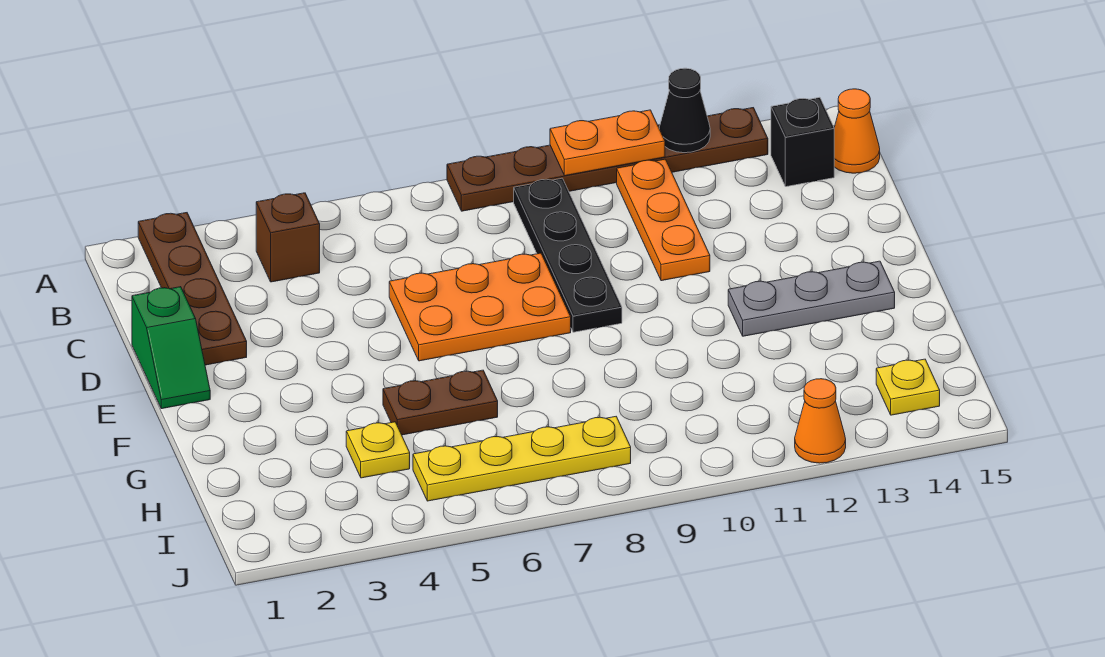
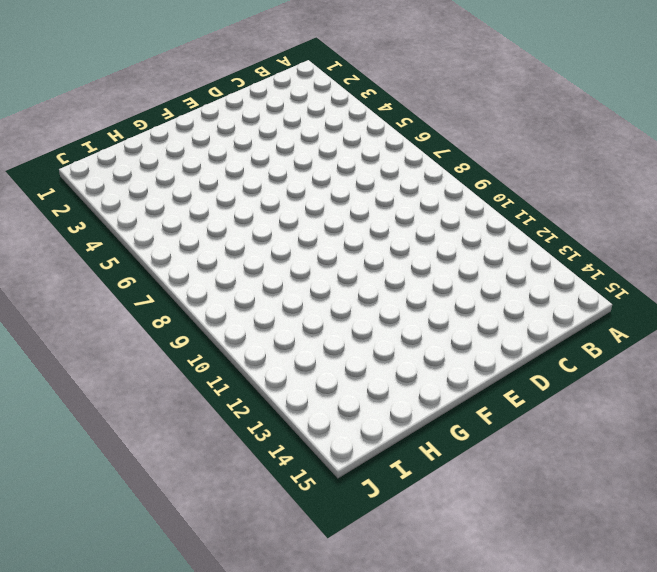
none -> brown 1x4 plate [138,213,247,365]
none -> brown 1x6 plate [447,108,768,211]
none -> brown 1x1 brick [256,193,320,282]

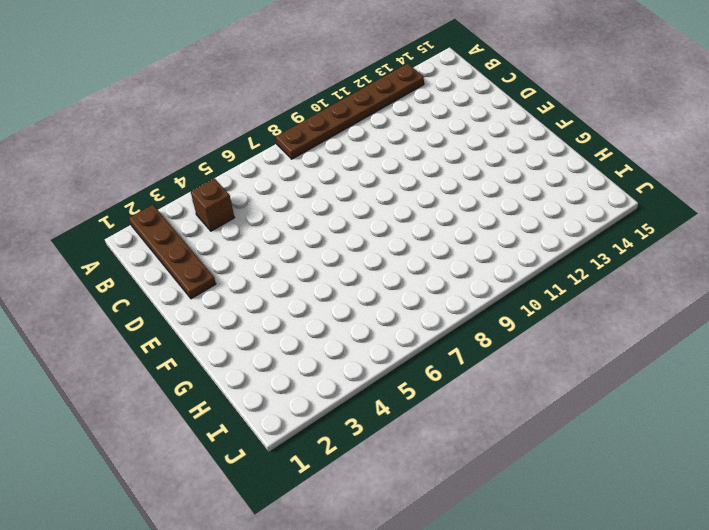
none -> black 1x4 plate [514,178,622,332]
none -> orange 1x3 plate [617,159,710,281]
none -> black 1x1 brick [771,97,834,187]

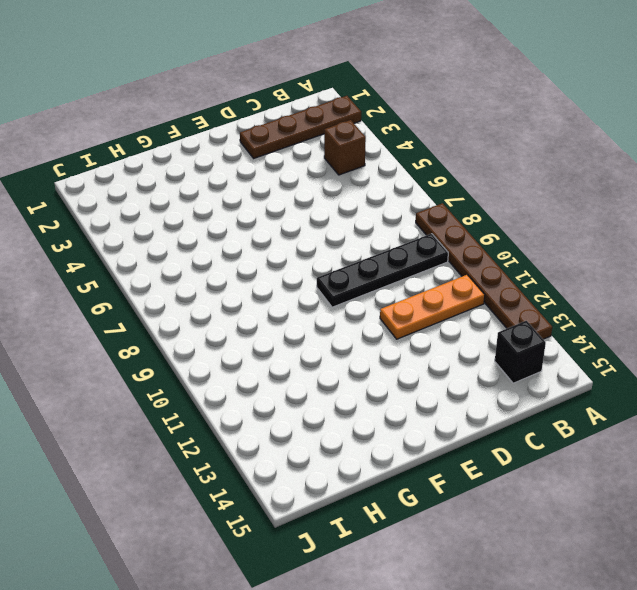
none -> orange 1x1 cone [834,89,880,173]
none -> green 1x2 slope [132,287,210,409]
none -> orange 2x3 plate [389,253,571,361]

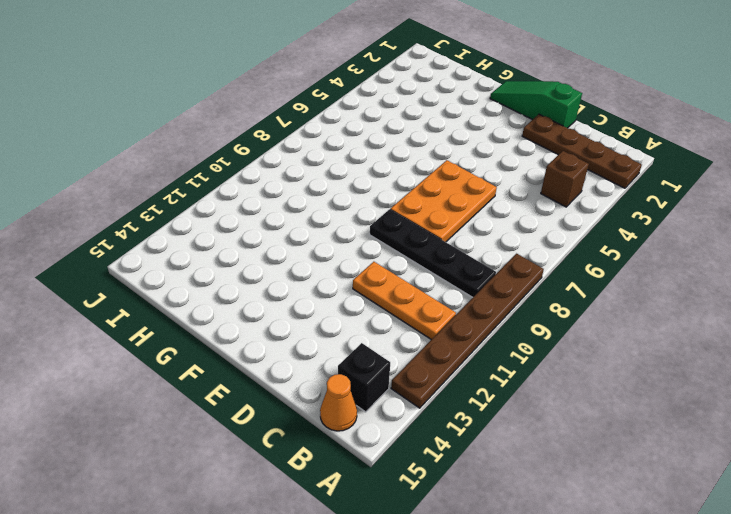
green 1x3 slope [490,81,582,128] -> green 1x2 slope [132,287,210,409]
none -> grey 1x3 plate [728,261,895,336]
none -> brown 1x2 plate [383,370,498,435]
none -> yellow 1x1 plate [346,422,410,478]

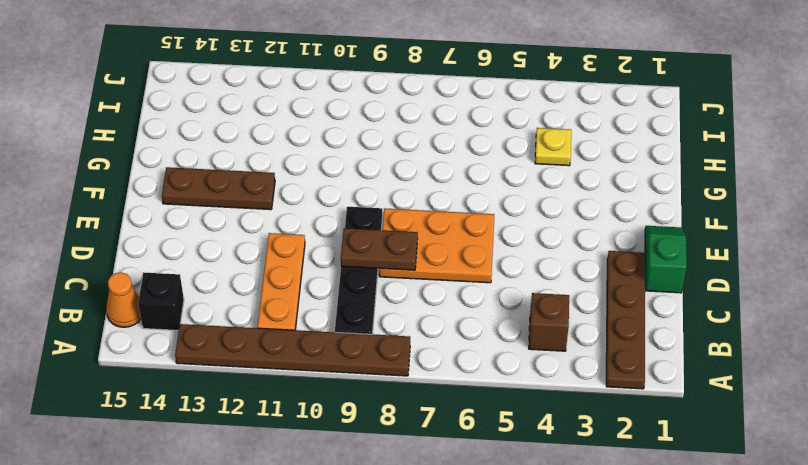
brown 1x2 plate [341,228,418,270] -> brown 1x2 plate moved to [383,370,498,435]
brown 1x3 plate [162,167,275,210] -> grey 1x3 plate [728,261,895,336]
none -> yellow 1x4 plate [413,417,631,501]
none -> yellow 1x1 plate [876,359,940,415]
none -> orange 1x1 cone [795,379,846,463]

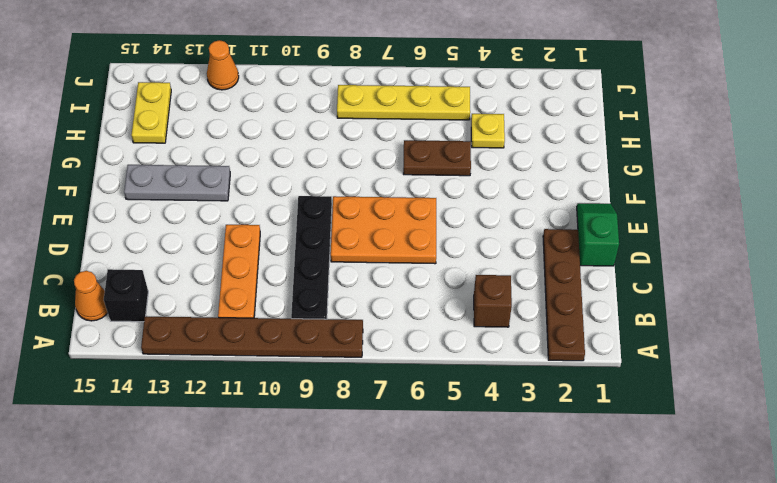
yellow 1x2 plate [131,82,171,143] -> yellow 1x1 plate [876,359,940,415]
none -> orange 1x2 plate [550,110,665,176]
none -> black 1x1 cone [659,68,710,153]

